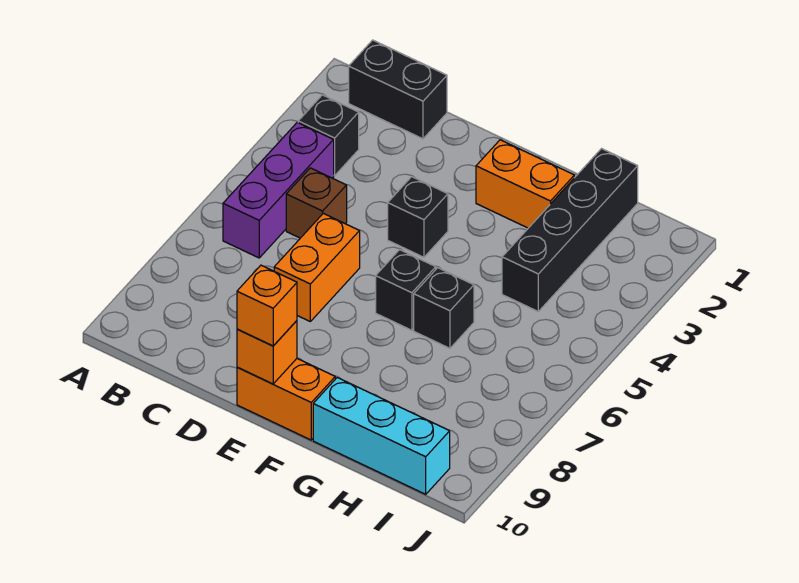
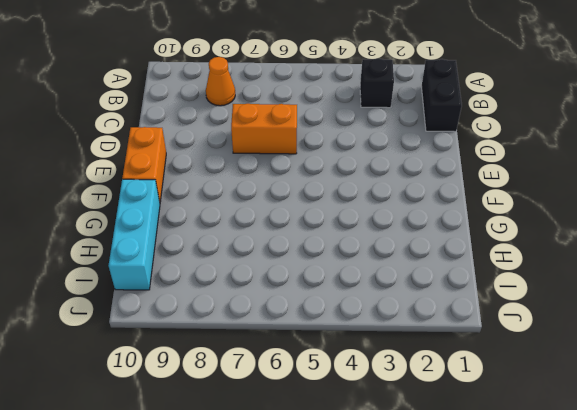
orange 1x1 cone [206,57,235,106] -> none
none -> purple 1x3 brick [223,122,334,258]
none -> brown 1x1 brick [286,168,347,238]
none -> black 1x1 brick [388,177,448,257]

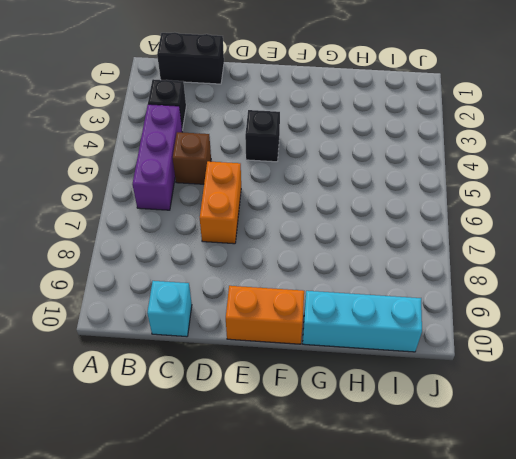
cyan 1x1 brick [147,281,192,337] -> none
none -> orange 1x2 brick [476,140,574,228]
none -> black 1x1 brick [376,250,436,330]
none -> black 1x1 brick [414,268,474,348]

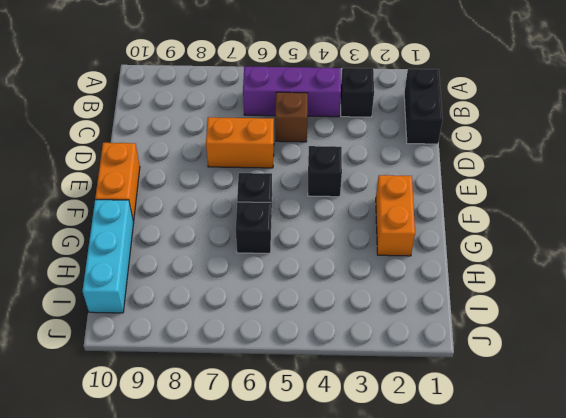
none -> black 1x4 brick [502,149,638,311]
none -> orange 1x1 brick [237,321,297,384]
none -> orange 1x1 brick [237,265,297,346]

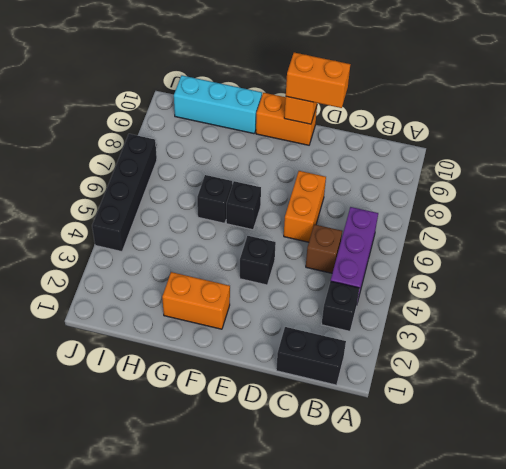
orange 1x2 brick [286,53,350,108] -> orange 1x1 brick [237,265,297,346]
black 1x4 brick [92,134,157,252] -> black 1x4 brick moved to [502,149,638,311]

